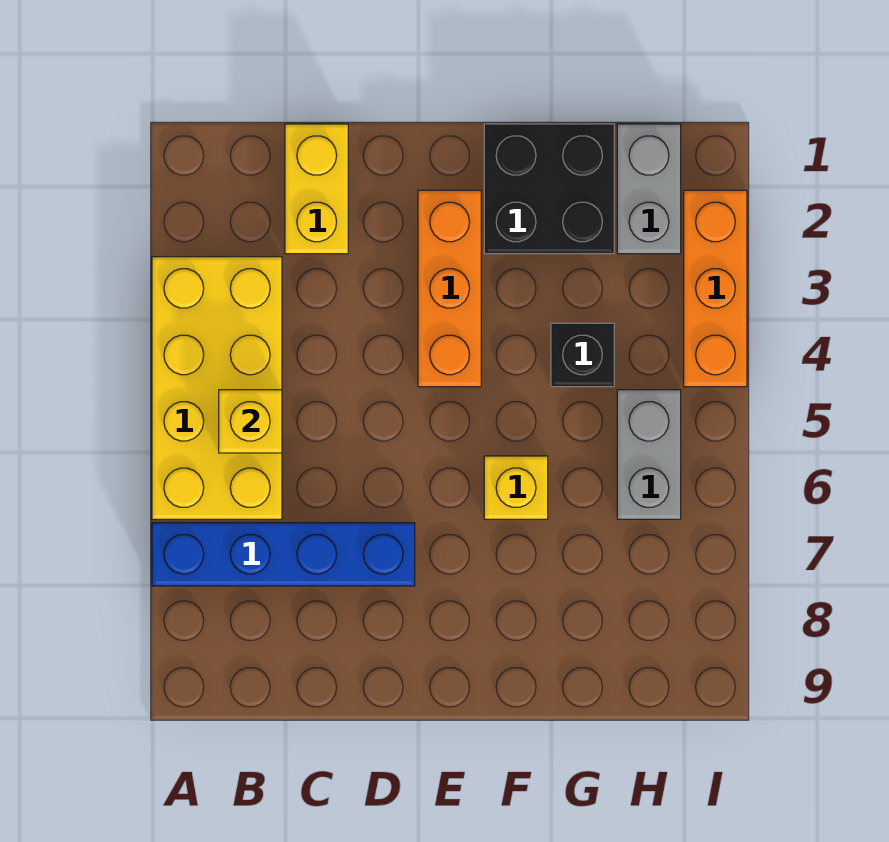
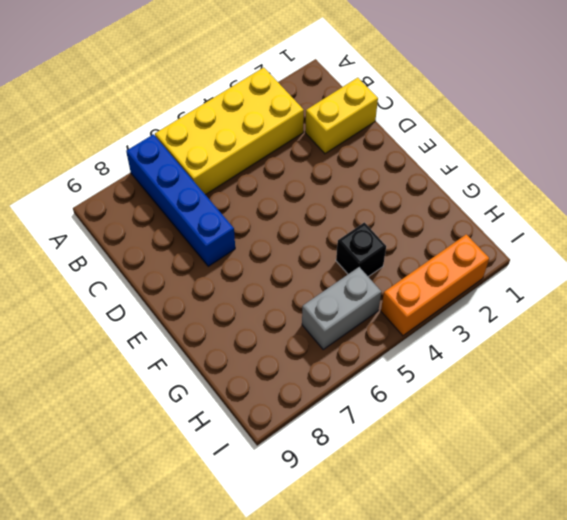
none -> orange 1x3 brick [418,190,481,387]
none -> black 2x2 brick [484,124,614,254]

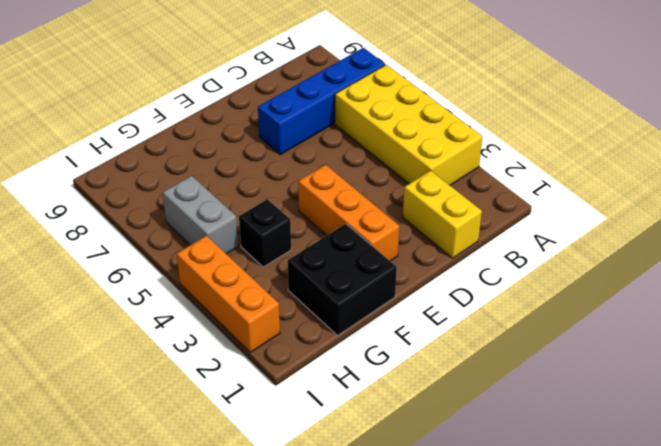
none -> yellow 1x1 brick [484,456,548,519]
none -> grey 1x2 brick [617,124,681,254]

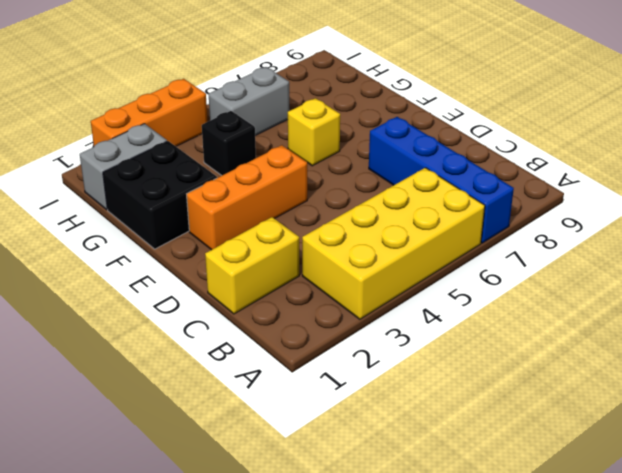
none -> yellow 1x1 brick [219,390,282,453]

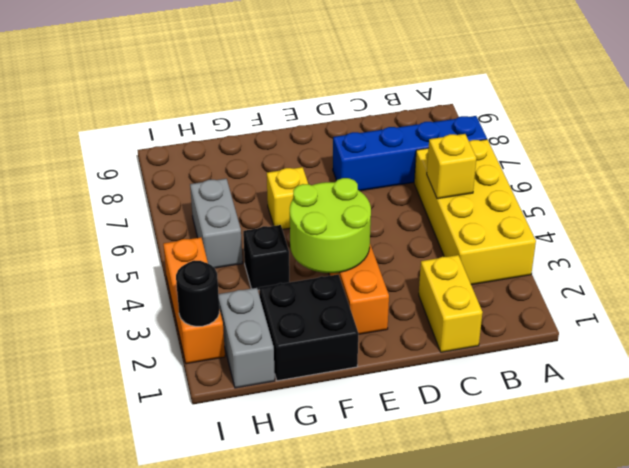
lime 2x2 round brick [290,178,371,273] -> none
black 1x1 round brick [176,260,219,326] -> none

